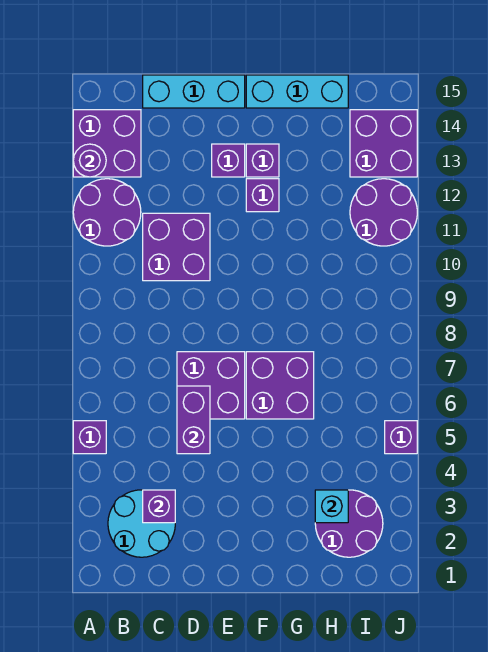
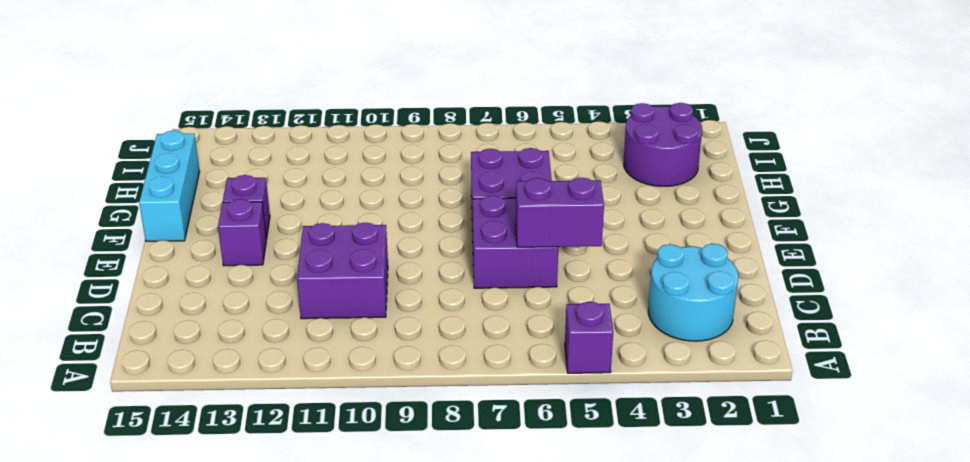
none -> purple 2x2 round brick [73,179,141,246]
none -> purple 2x2 brick [73,110,141,177]
none -> cyan 1x3 brick [143,75,245,108]

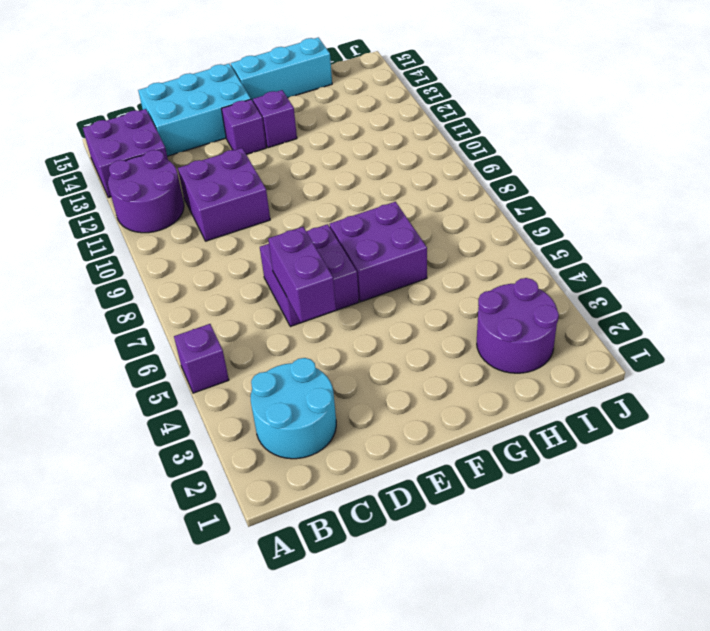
cyan 2x3 brick [138,64,251,156] -> cyan 1x3 brick [143,75,245,108]
none -> purple 1x1 brick [246,179,279,212]
none -> purple 2x2 round brick [350,179,417,246]
none -> purple 2x2 brick [350,110,417,177]

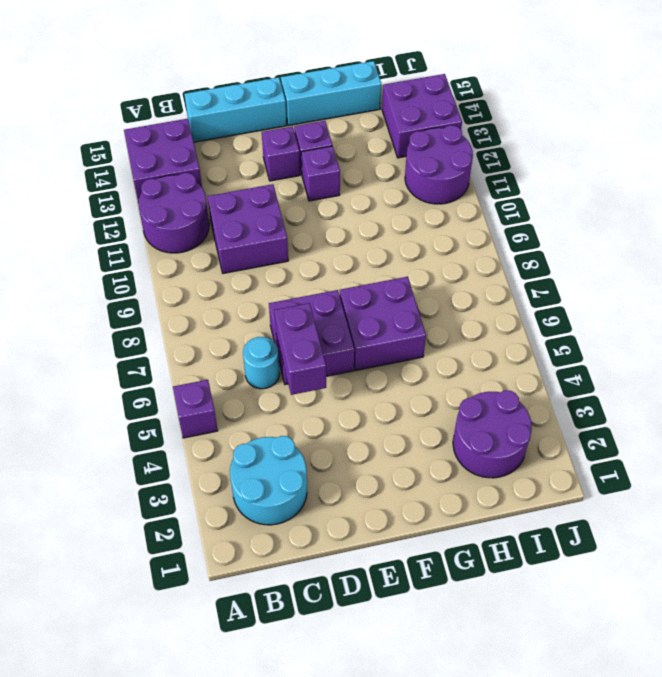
cyan 1x1 round brick [243,337,280,389] -> none
none -> purple 1x1 brick [385,421,417,454]
none -> purple 1x1 round brick [73,144,106,177]
none -> purple 1x1 brick [143,490,175,523]

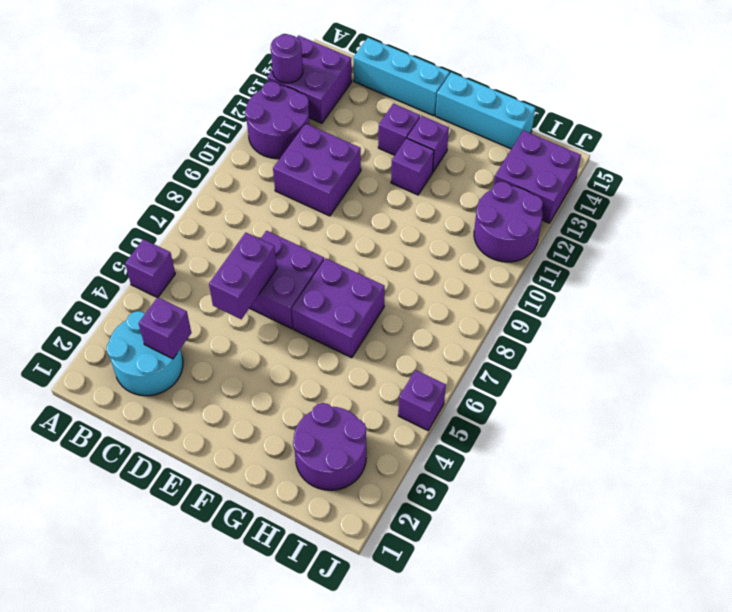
none -> cyan 1x1 brick [315,490,348,523]

